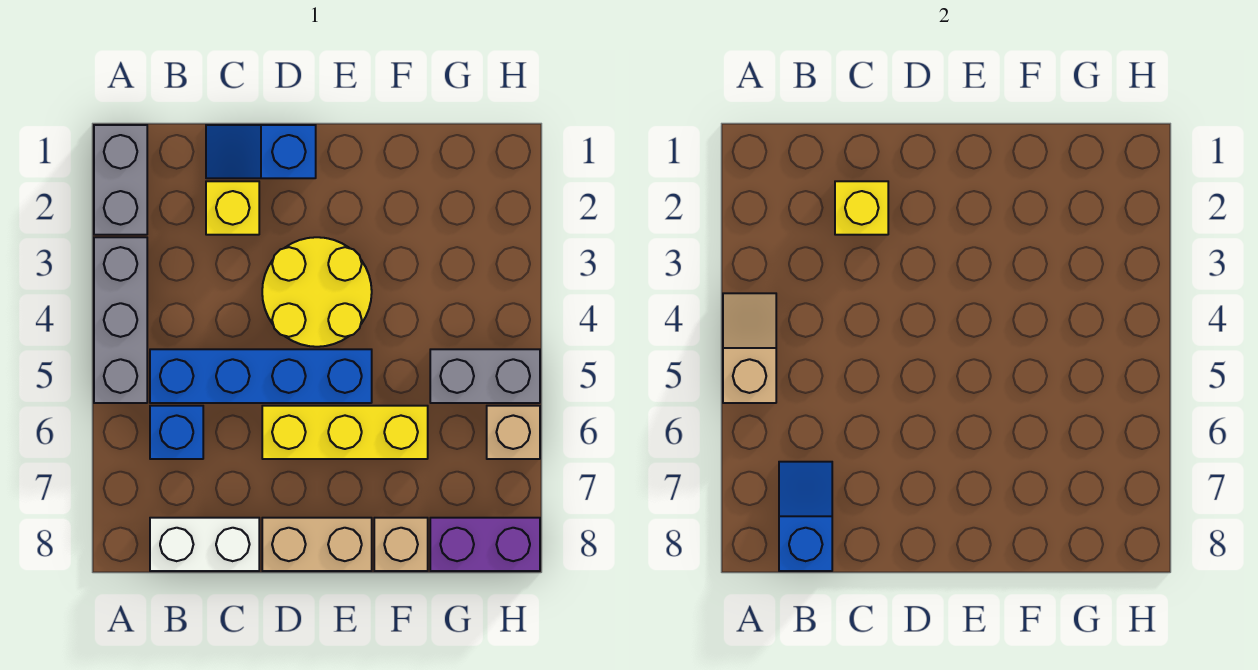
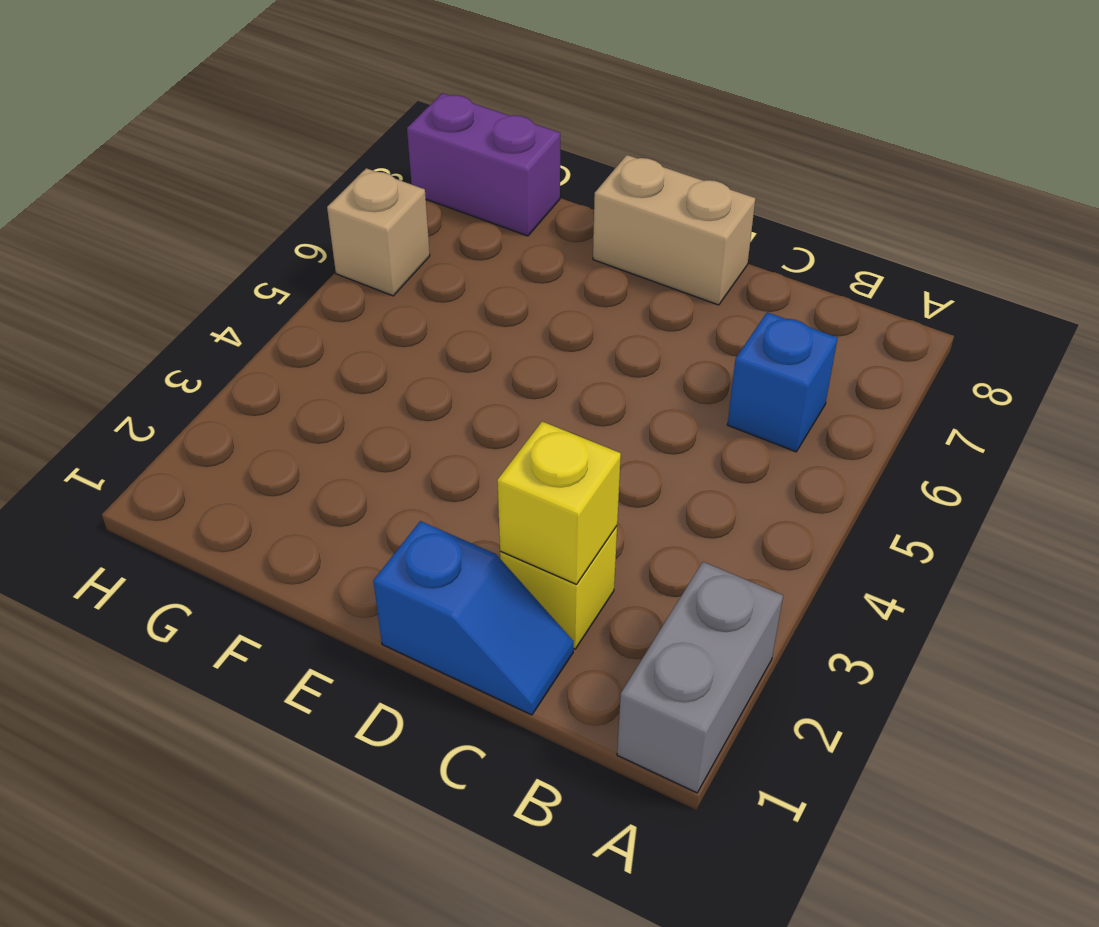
none -> grey 1x3 brick [94,237,147,403]
none -> blue 1x4 brick [150,349,372,403]
none -> white 1x2 brick [150,518,259,571]

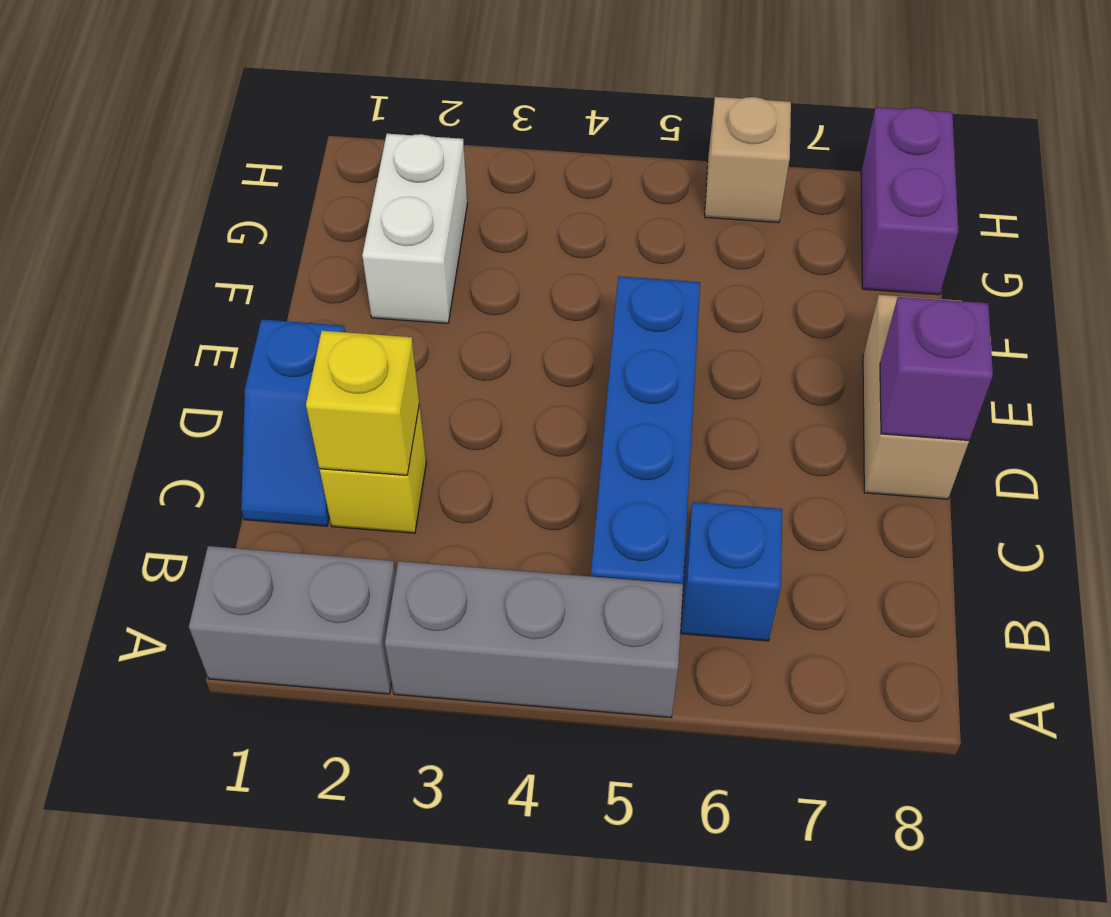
purple 1x1 brick [880,297,993,440] -> none
white 1x2 brick [362,134,467,323] -> white 1x2 brick moved to [150,518,259,571]
none -> yellow 2x2 round brick [262,237,372,347]
none -> yellow 1x3 brick [262,406,428,459]
none -> tan 1x1 brick [374,518,428,571]

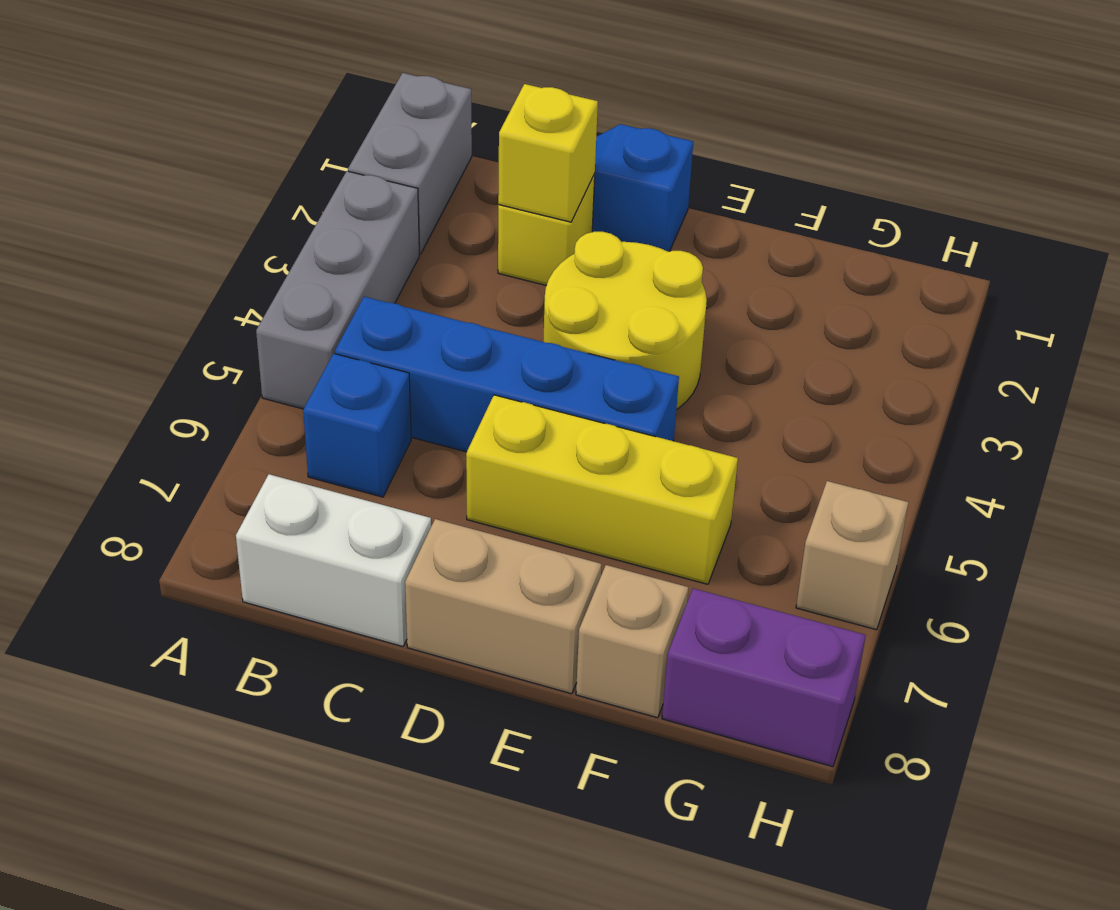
none -> grey 1x2 brick [430,349,540,403]
none -> tan 1x2 slope [723,293,776,403]
none -> blue 1x2 slope [779,462,832,571]

